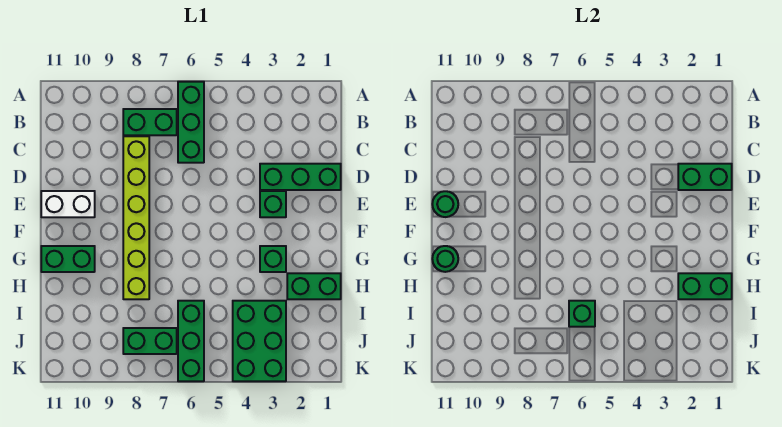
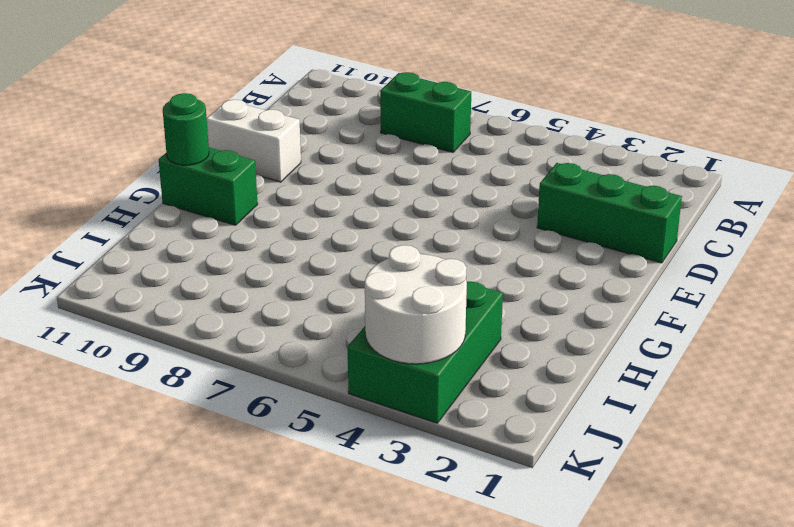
white 2x2 round brick [365,245,467,364] -> none
none -> green 1x3 brick [178,82,204,163]
none -> lime 1x6 brick [123,136,149,299]
none -> green 1x1 brick [260,191,286,217]

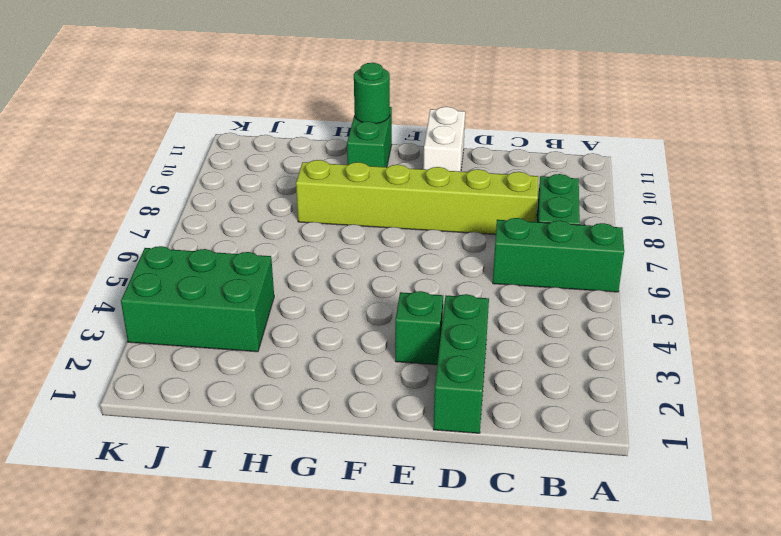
none -> green 1x1 brick [260,246,286,272]
none -> green 1x2 brick [287,273,341,299]
none -> green 1x3 brick [178,301,204,381]

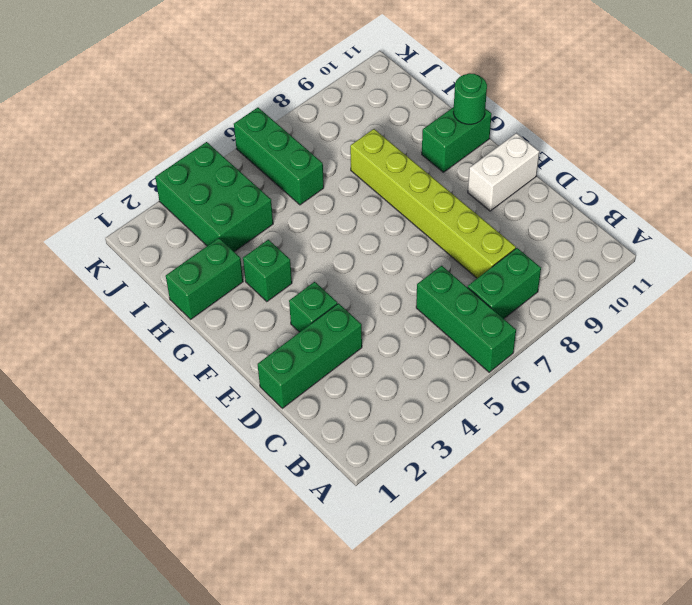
none -> green 1x2 brick [123,328,177,354]
none -> green 1x2 brick [678,164,732,190]
none -> green 1x1 round brick [432,191,458,217]

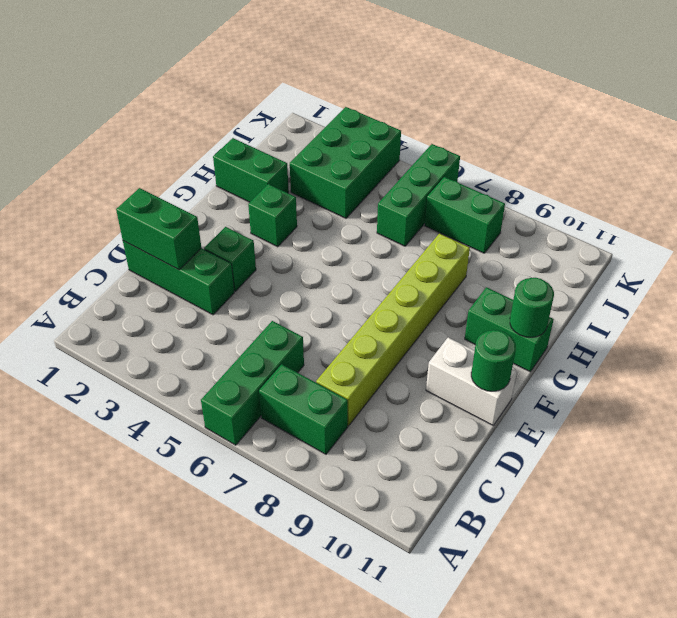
none -> green 1x2 brick [678,273,732,299]
none -> green 1x1 brick [569,301,595,327]

